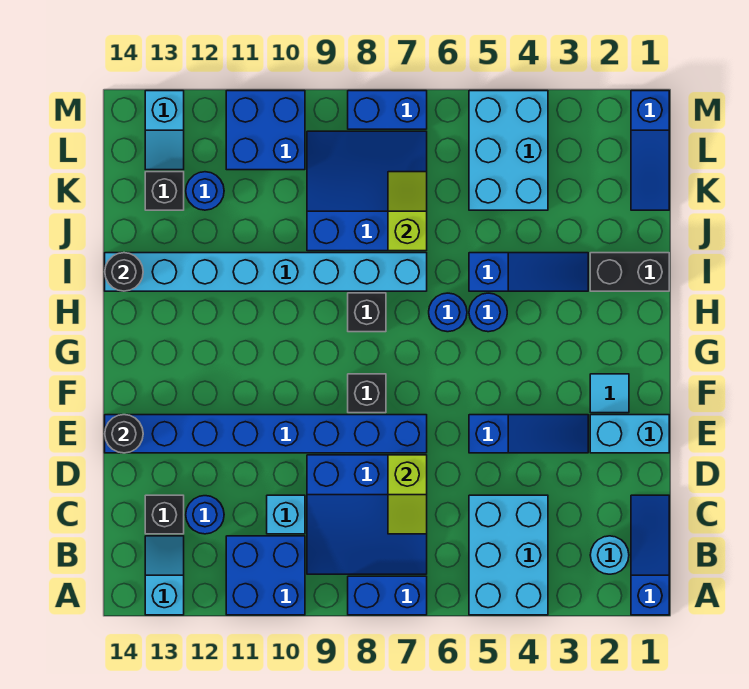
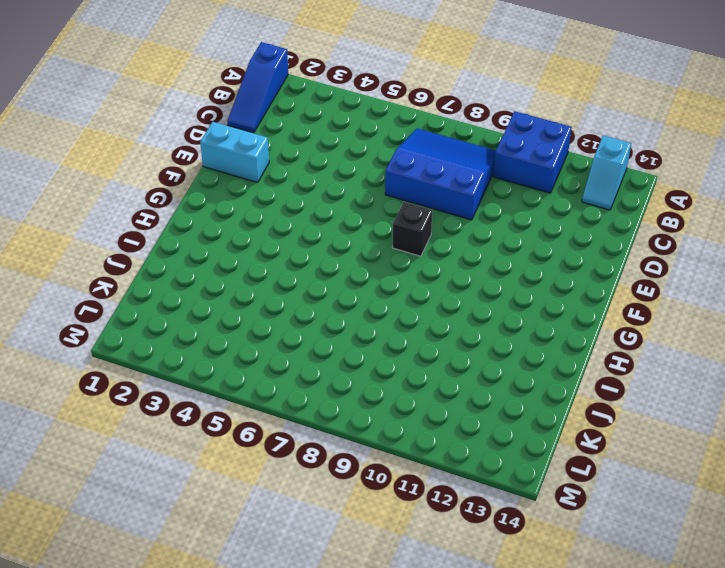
none -> cyan 2x3 brick [469,495,548,615]
none -> blue 1x2 brick [348,576,427,615]
none -> cyan 1x1 round brick [590,536,629,574]
none -> cyan 1x1 brick [267,495,305,534]

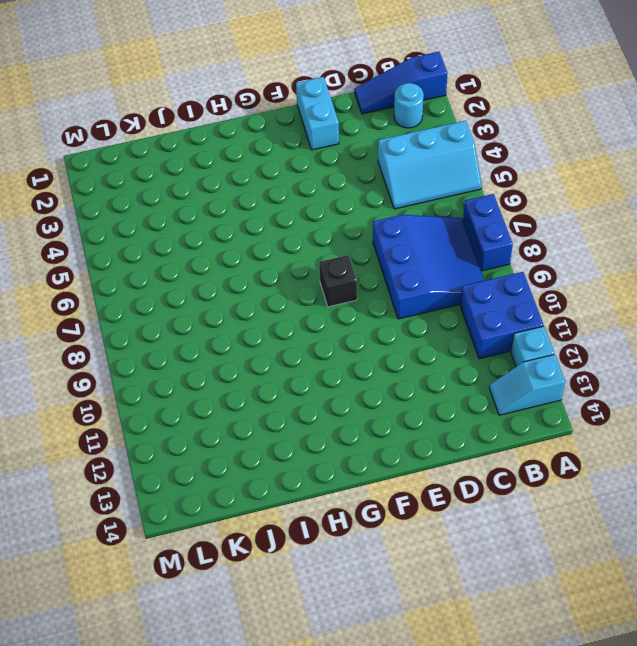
cyan 2x3 slope [378,121,482,209] -> cyan 2x3 brick [469,495,548,615]
cyan 1x1 brick [511,326,554,367] -> cyan 1x1 brick moved to [267,495,305,534]
none -> blue 1x1 round brick [186,496,224,534]
none -> black 1x1 brick [145,495,184,534]
none -> blue 1x3 slope [469,415,588,453]
none -> blue 1x8 brick [105,415,427,453]

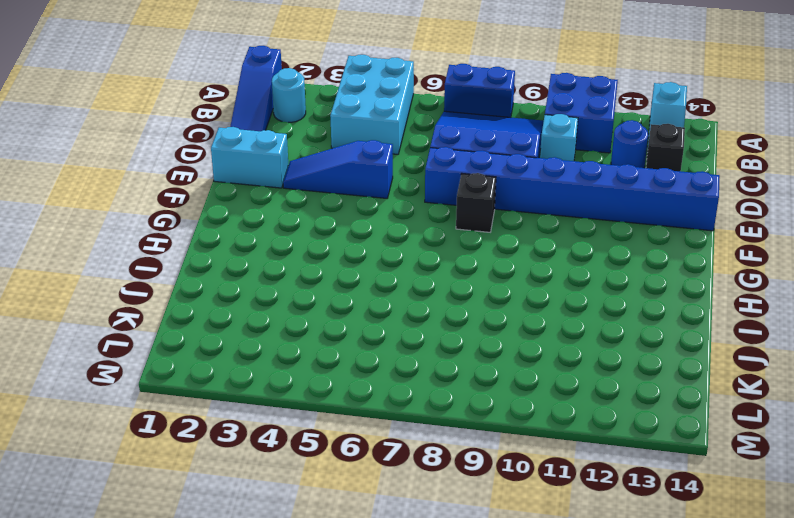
none -> cyan 1x1 tile [590,374,629,413]
none -> blue 1x1 round brick [469,293,507,332]
none -> blue 1x1 round brick [429,293,467,332]
none -> black 1x1 brick [348,293,386,332]

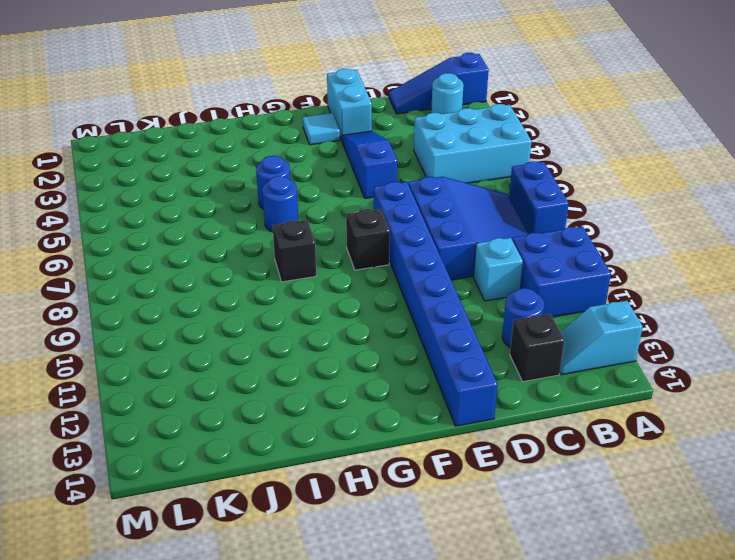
none -> black 1x2 brick [590,253,669,291]
none -> blue 1x3 slope [469,253,588,291]
none -> cyan 1x8 brick [105,253,427,291]
none -> blue 3x3 slope [307,131,427,251]

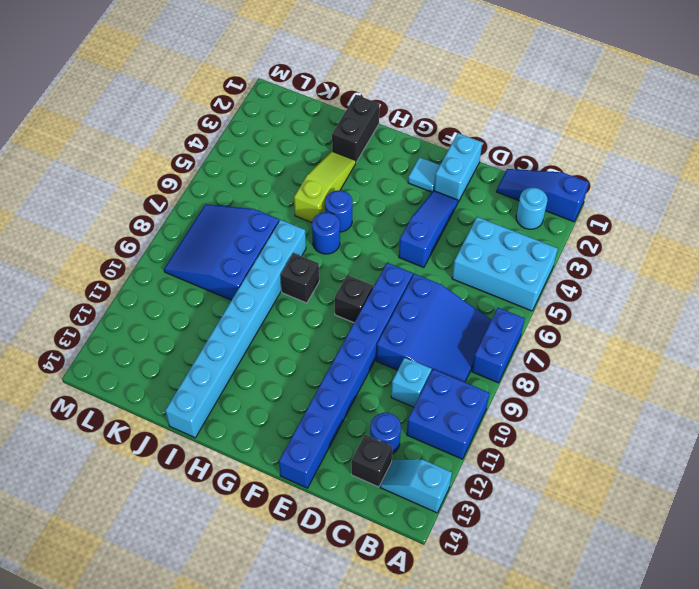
lime 1x3 slope [294,151,356,223] -> blue 1x3 slope [469,253,588,291]
none -> blue 1x3 slope [631,91,669,210]
none -> cyan 2x3 brick [469,91,548,210]
none -> blue 1x1 round brick [186,172,224,210]
none -> black 1x1 brick [145,172,184,210]

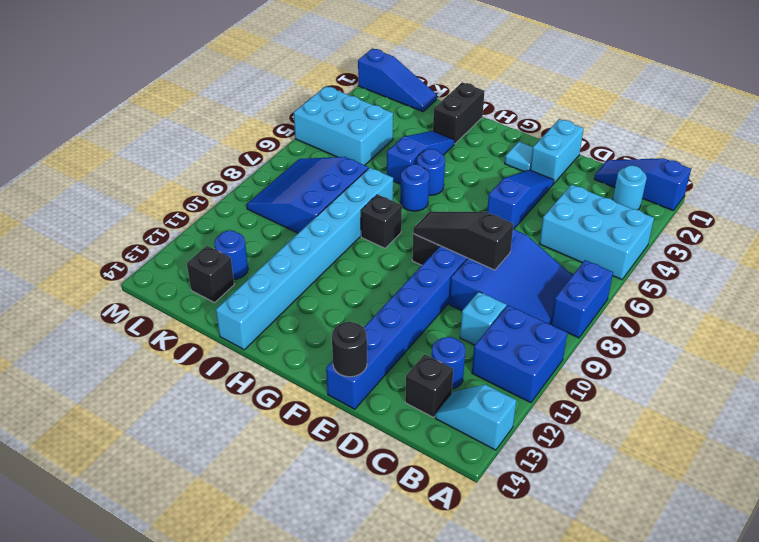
black 1x3 slope [413,212,514,270] -> none
none -> blue 2x2 brick [226,91,305,170]
none -> cyan 1x2 slope [145,91,184,170]
none -> blue 1x2 brick [348,91,427,129]
none -> lime 1x2 slope [388,455,427,534]

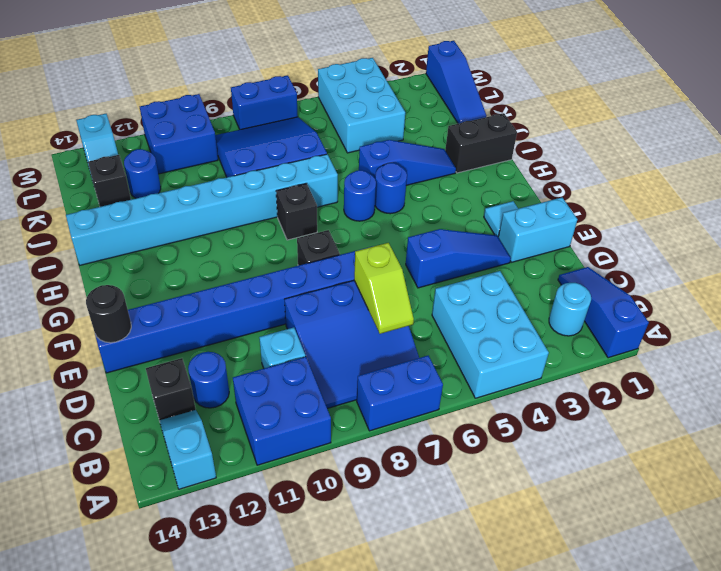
none -> black 1x1 round brick [105,253,143,291]
none -> lime 1x2 slope [388,172,427,251]

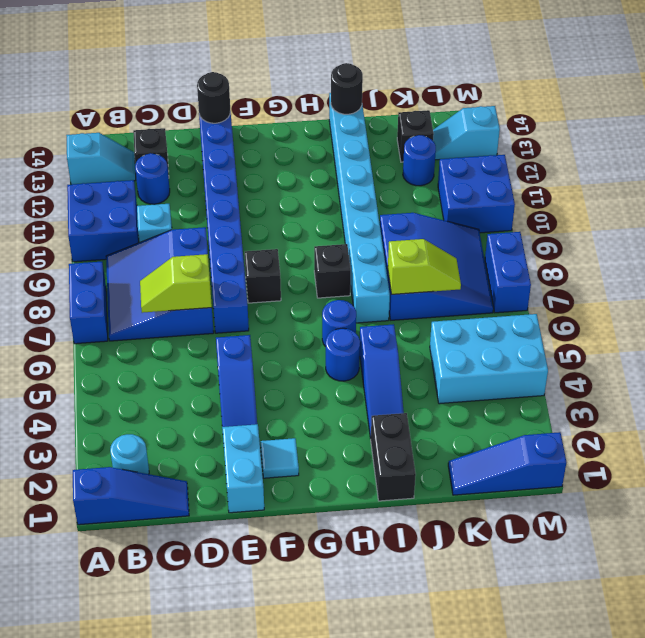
none -> cyan 2x3 brick [469,495,548,615]

